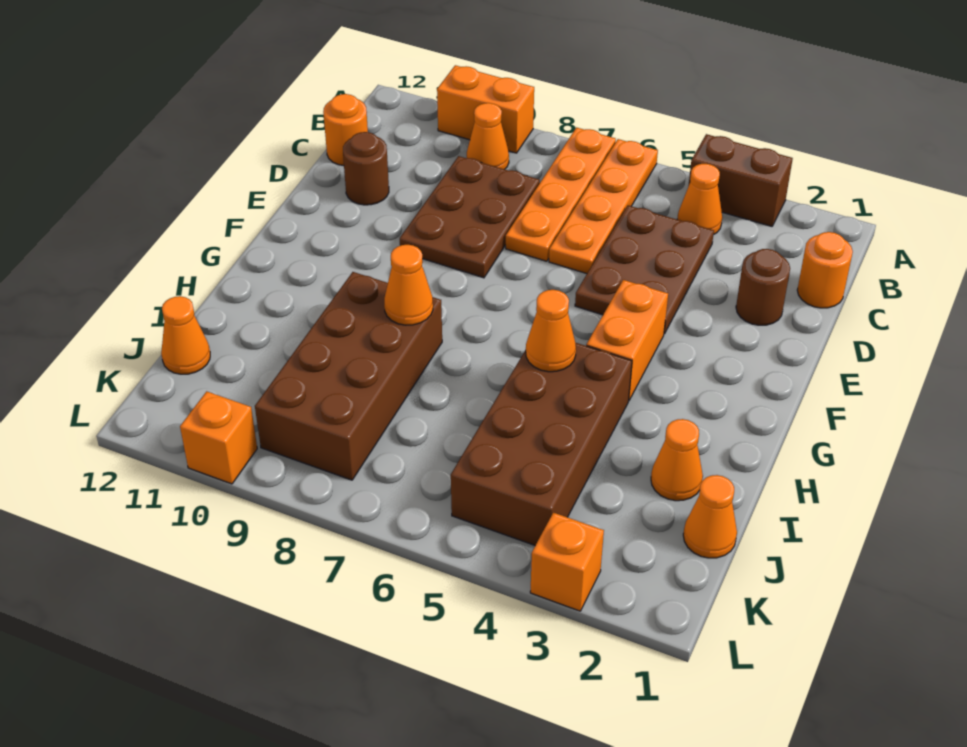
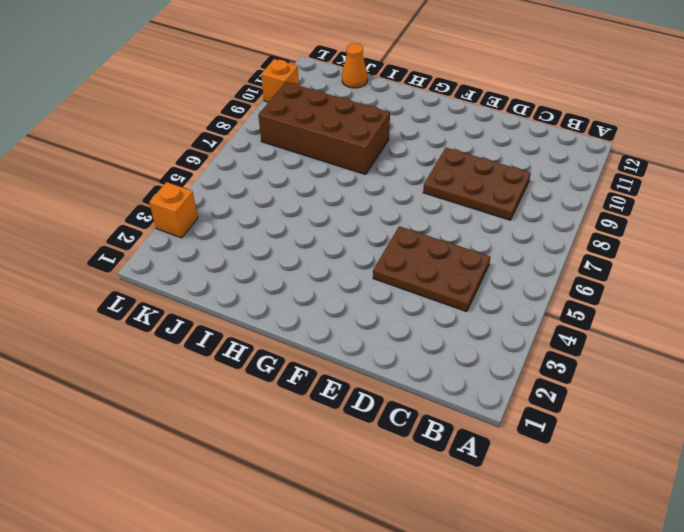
none -> brown 1x2 brick [688,134,793,226]
none -> orange 1x4 plate [549,139,658,274]
none -> orange 1x4 plate [506,128,616,261]

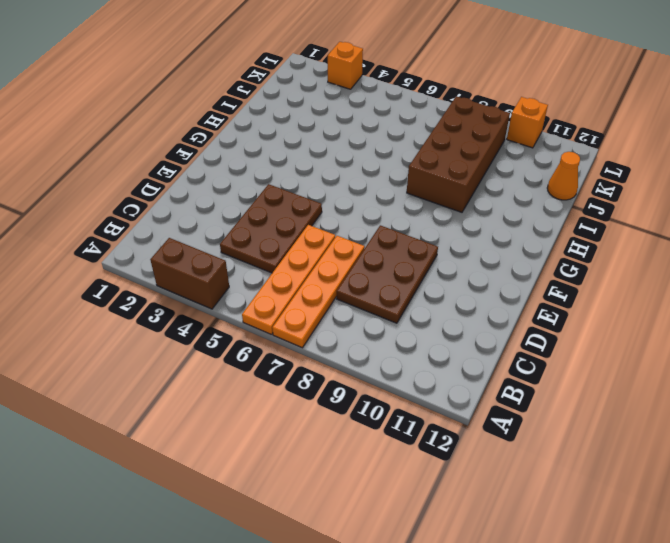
none -> orange 1x2 brick [437,65,534,153]
none -> orange 1x1 cone [677,164,722,234]
none -> orange 1x1 cone [467,103,509,169]

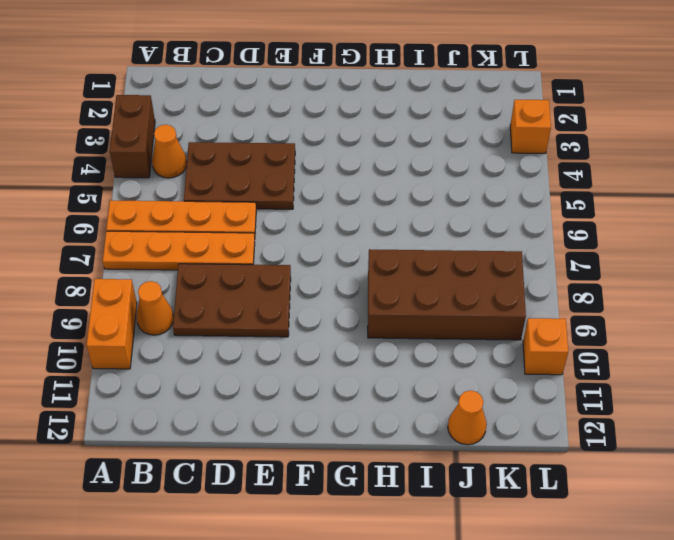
none -> orange 1x1 round brick [797,232,853,308]
none -> orange 1x1 round brick [323,94,368,166]
none -> brown 1x1 round brick [736,249,790,325]

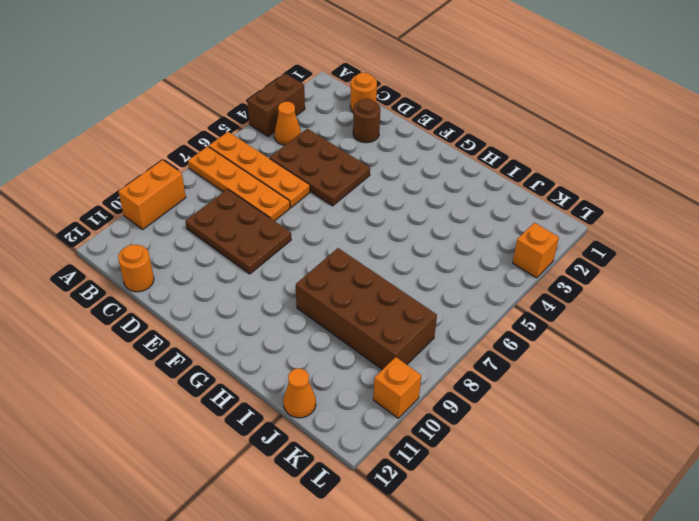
none -> orange 1x1 cone [467,103,509,169]
none -> brown 1x1 round brick [343,132,389,205]
none -> orange 1x2 brick [586,280,668,401]

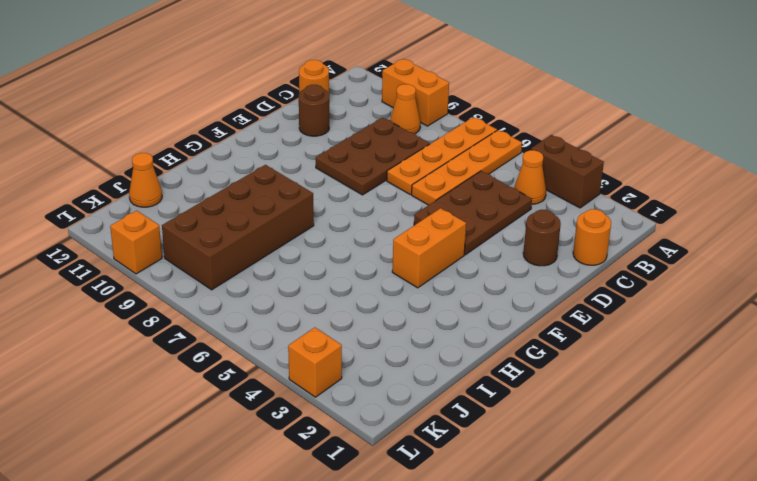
none -> brown 2x4 brick [451,343,632,545]
none -> orange 1x1 cone [651,419,703,501]
none -> orange 1x1 cone [683,475,737,558]

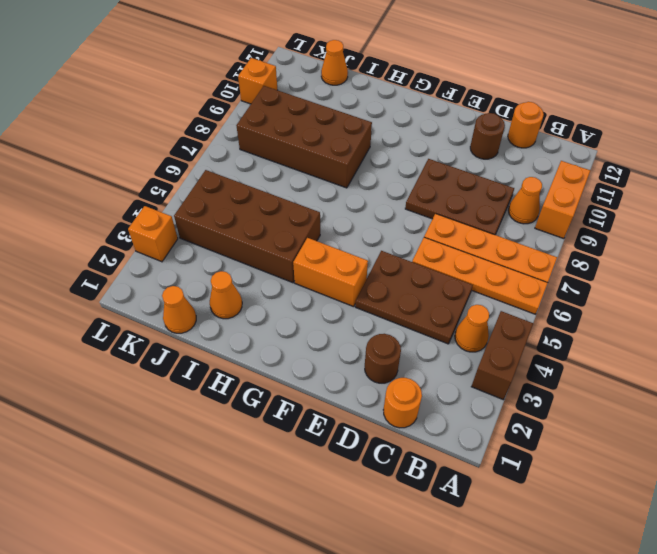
none -> orange 1x1 cone [526,290,576,372]
none -> orange 1x1 cone [384,245,433,325]

